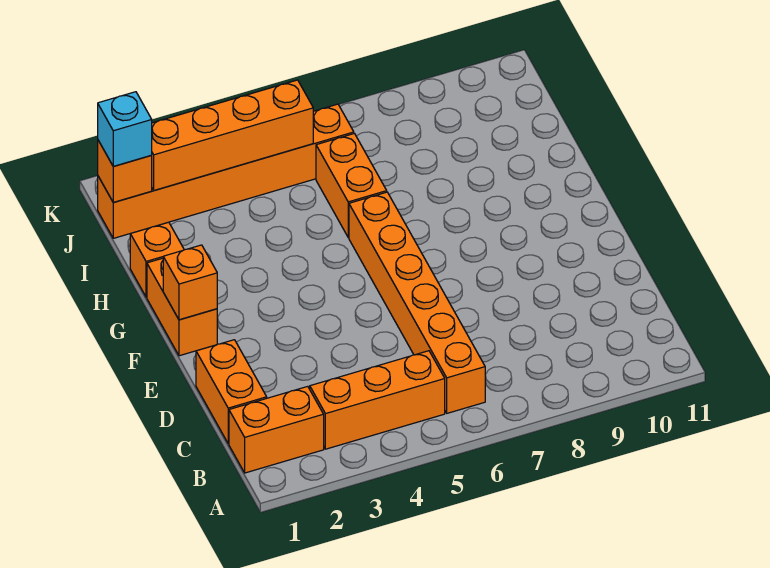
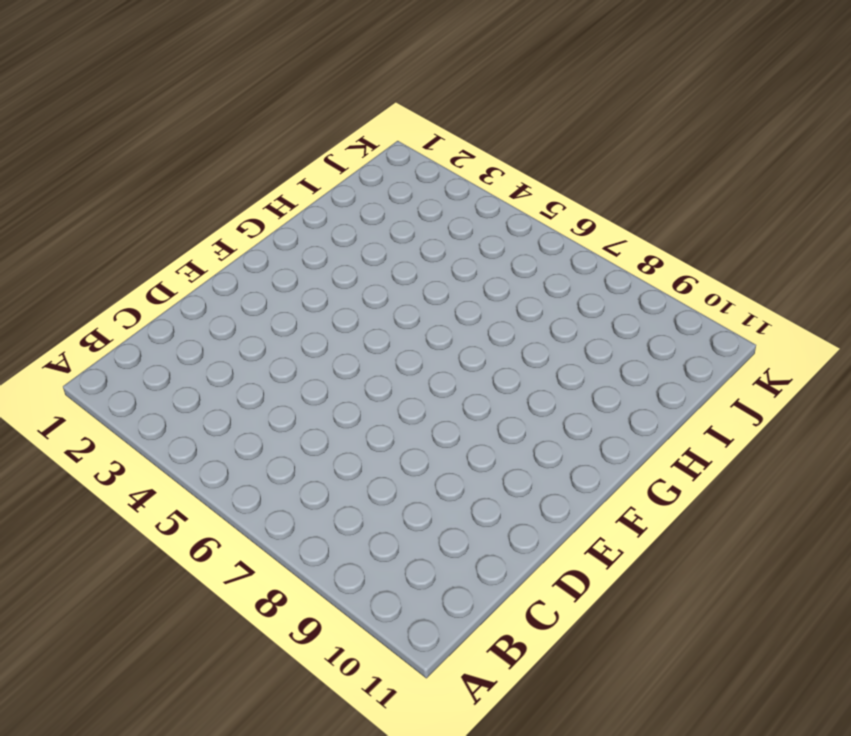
none -> orange 1x2 brick [229,386,324,473]
none -> orange 1x3 brick [310,351,445,449]
none -> orange 1x6 brick [349,192,485,413]

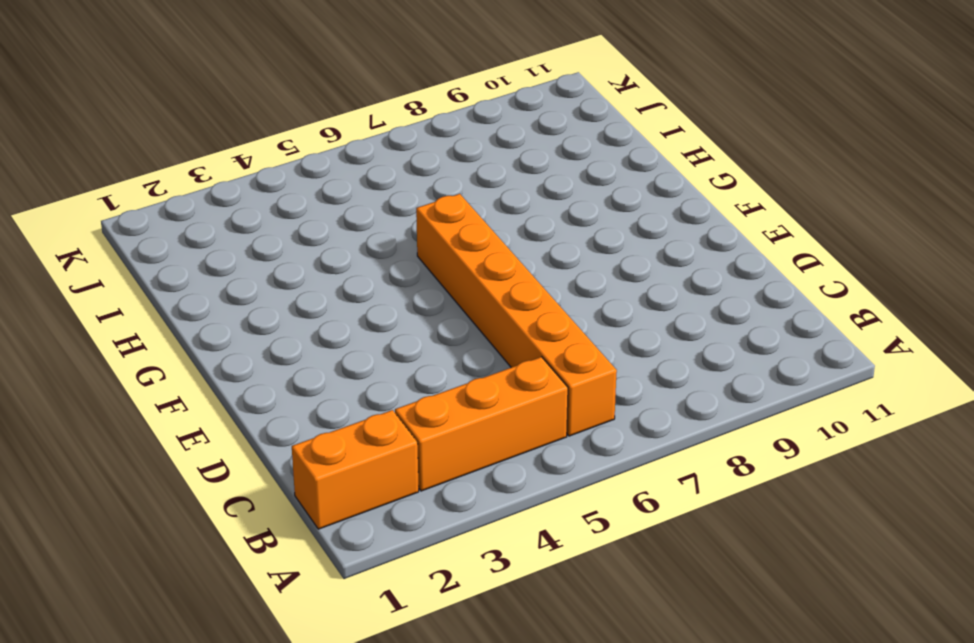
none -> orange 1x2 brick [196,340,267,444]
none -> orange 1x2 brick [147,258,217,356]
none -> orange 1x1 brick [130,222,184,297]

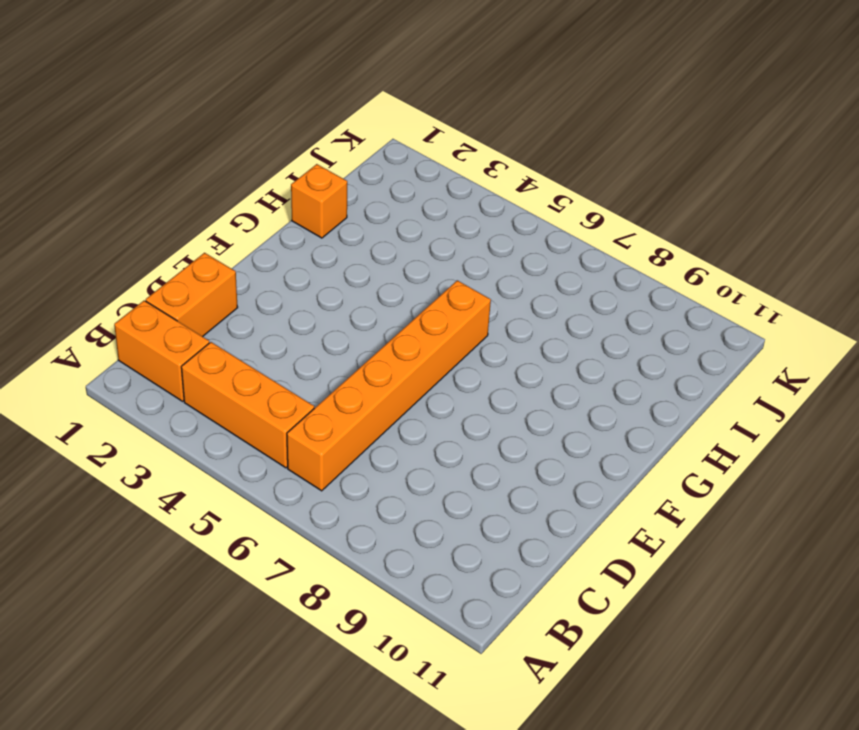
none -> orange 1x2 brick [147,258,217,356]
none -> orange 1x2 brick [316,134,387,237]
none -> orange 1x6 brick [98,104,354,238]

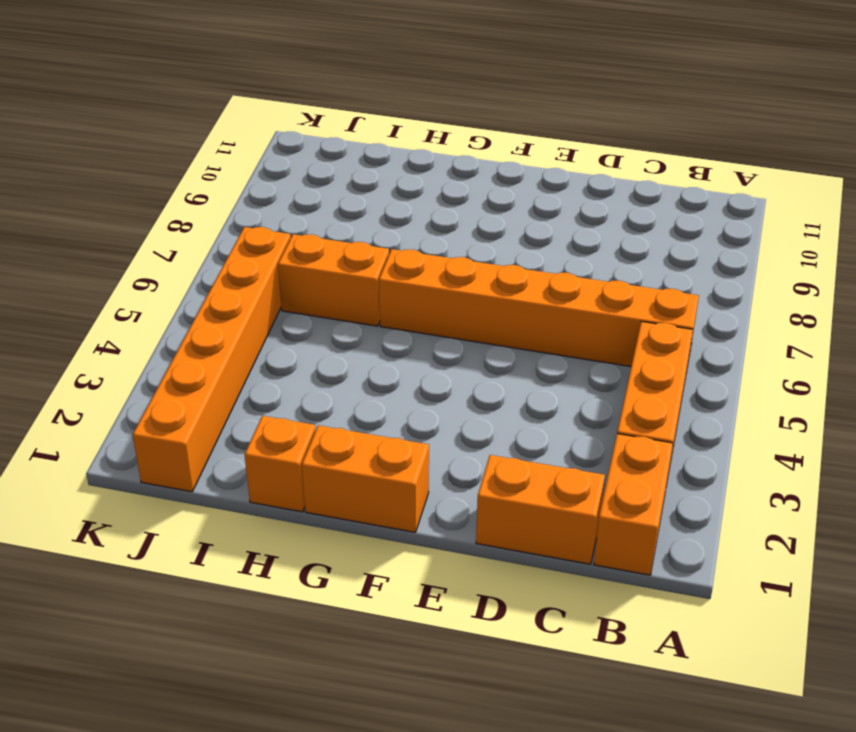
none -> orange 1x1 brick [163,245,217,320]
none -> orange 1x1 brick [98,140,152,202]
none -> orange 1x4 brick [151,80,313,190]

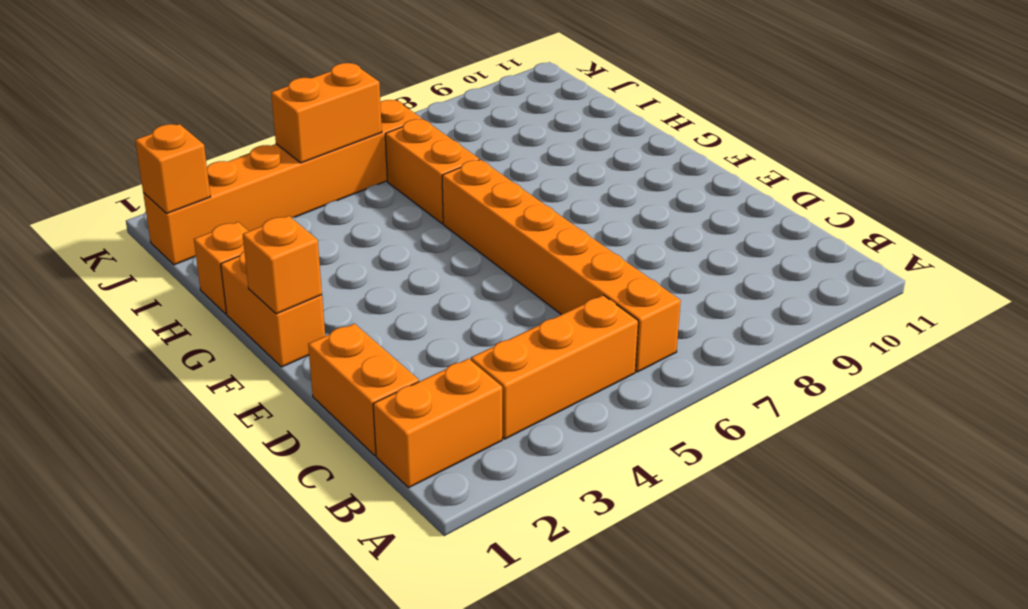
orange 1x2 brick [271,63,382,163] -> orange 1x4 brick [151,80,313,190]
none -> cyan 1x1 brick [98,92,152,166]

